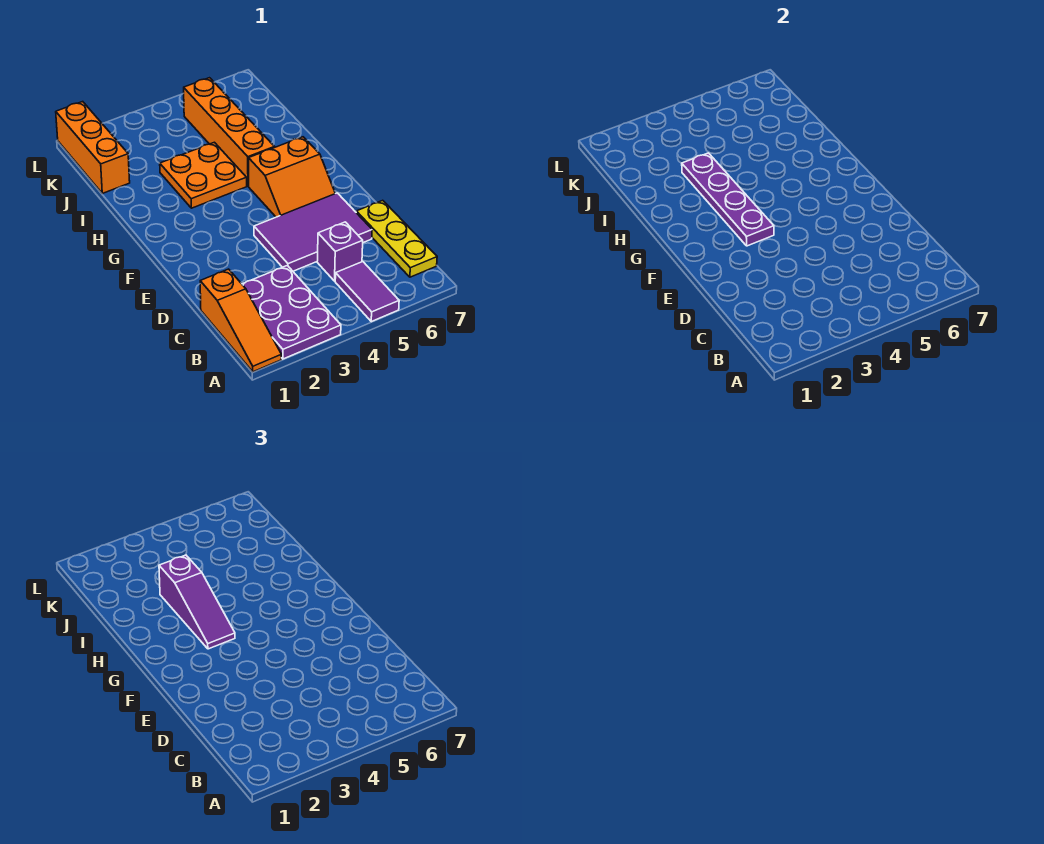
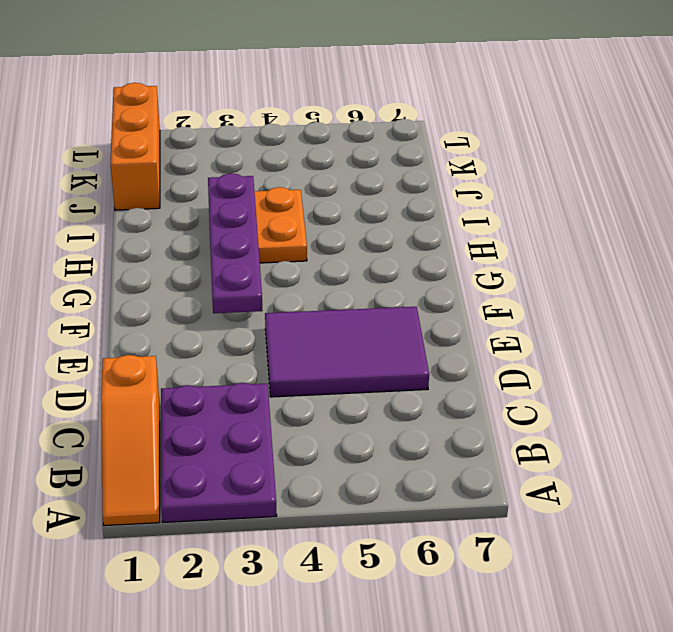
none -> purple 1x2 tile [335,262,399,322]
none -> yellow 1x3 plate [356,200,437,277]
none -> purple 1x1 brick [317,222,363,281]

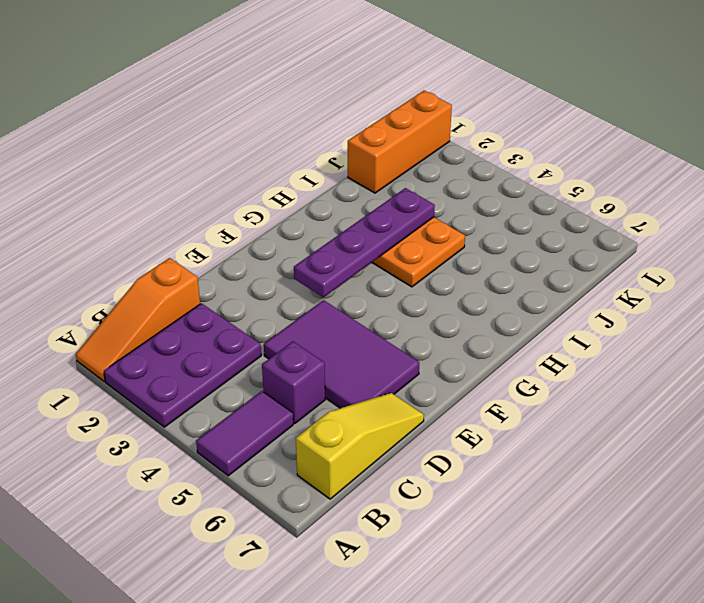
yellow 1x3 slope [296,393,424,499] -> yellow 1x3 plate [356,200,437,277]
none -> orange 2x2 slope [249,137,335,217]
none -> orange 1x4 brick [184,78,275,186]
none -> purple 1x3 slope [159,555,235,649]

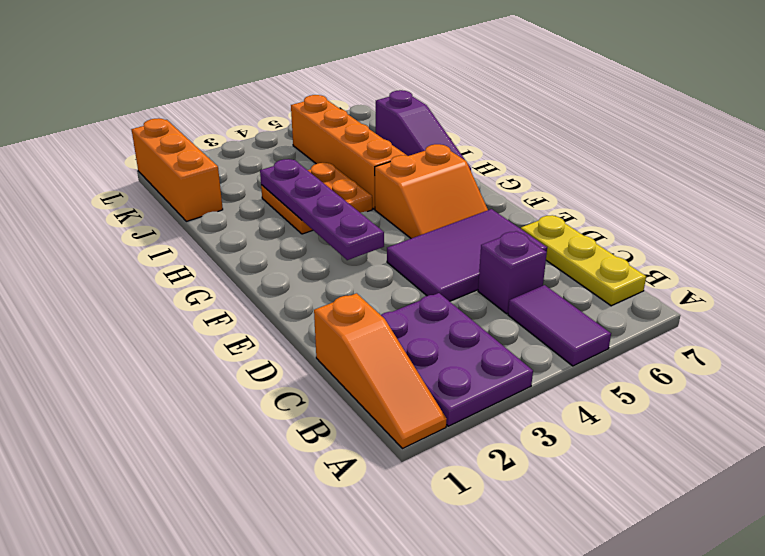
purple 1x3 slope [376,90,471,170] -> purple 1x3 slope moved to [159,555,235,649]

